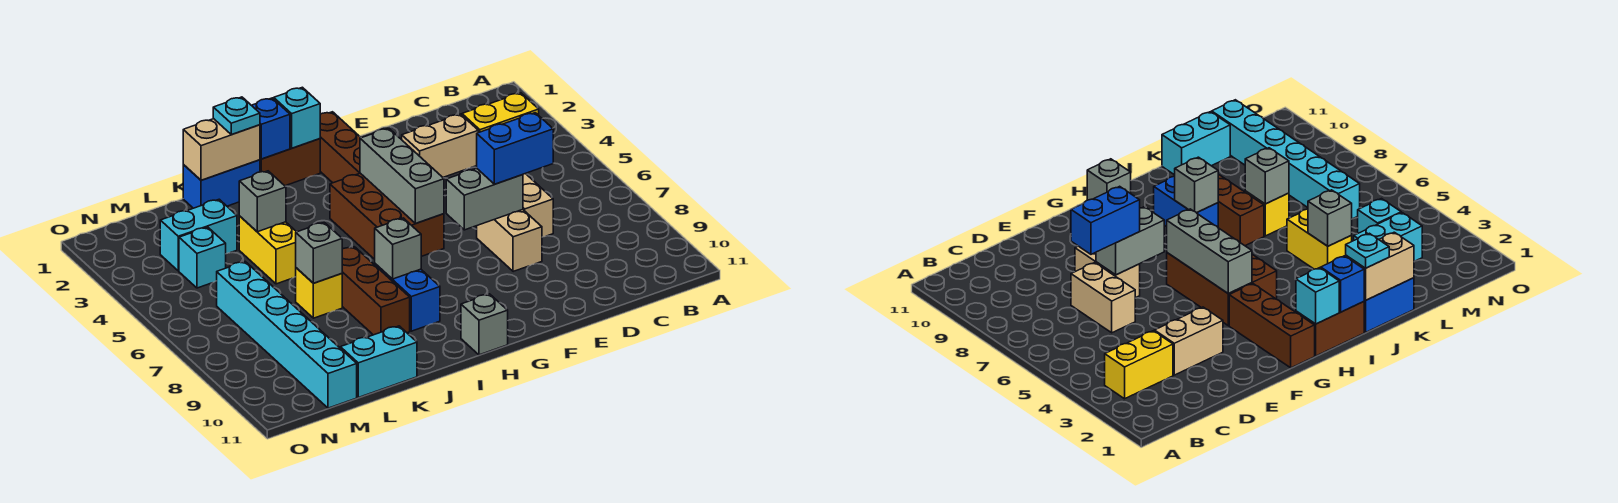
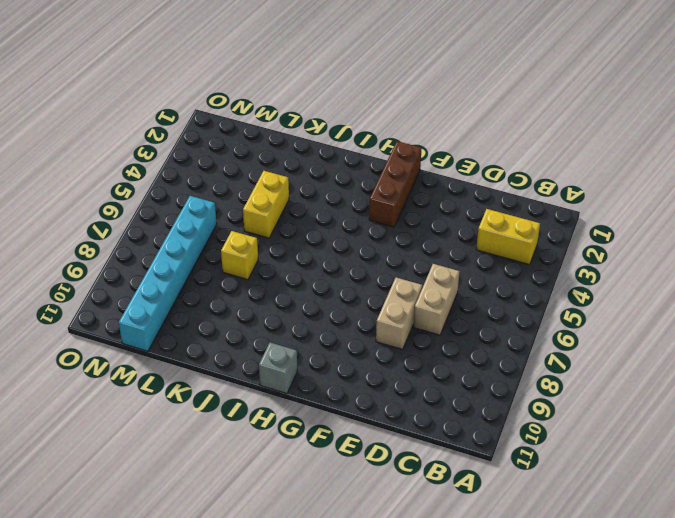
none -> tan 1x2 brick [402,114,478,177]
none -> brown 2x3 brick [330,173,444,259]
none -> brown 1x2 brick [260,139,320,186]

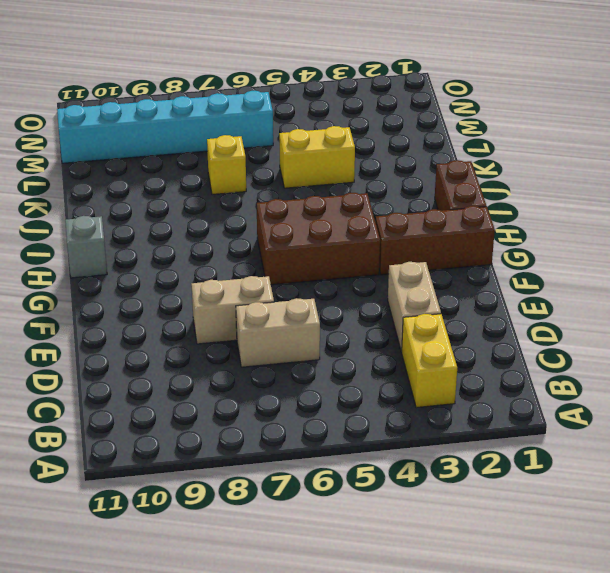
none -> blue 1x2 brick [375,264,440,331]
none -> blue 1x2 brick [183,160,260,208]
none -> brown 1x3 brick [342,247,410,335]

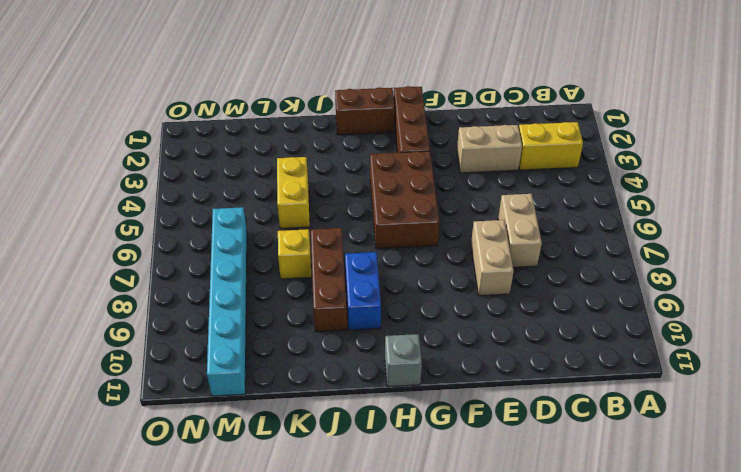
none -> blue 1x2 brick [183,160,260,208]
none -> cyan 1x2 brick [340,326,417,397]
none -> cyan 1x2 brick [160,199,237,271]

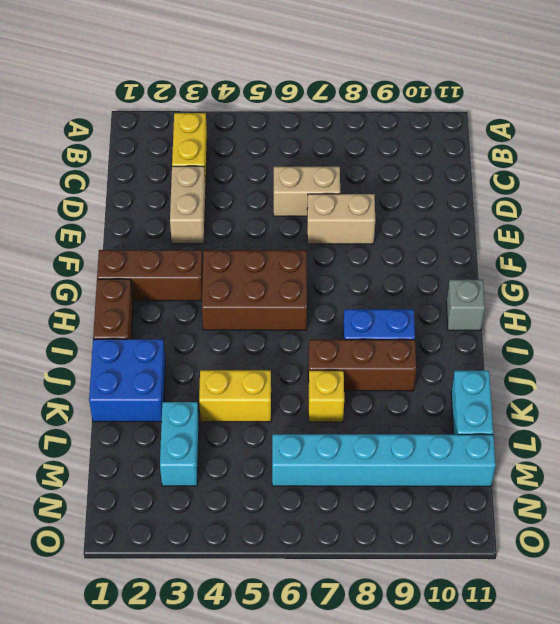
blue 2x2 brick [89,339,165,422] -> blue 1x2 brick [183,160,260,208]
none -> cyan 1x1 brick [179,227,226,288]
none -> grey 1x2 brick [446,168,523,230]
none -> grey 1x3 brick [360,128,444,223]

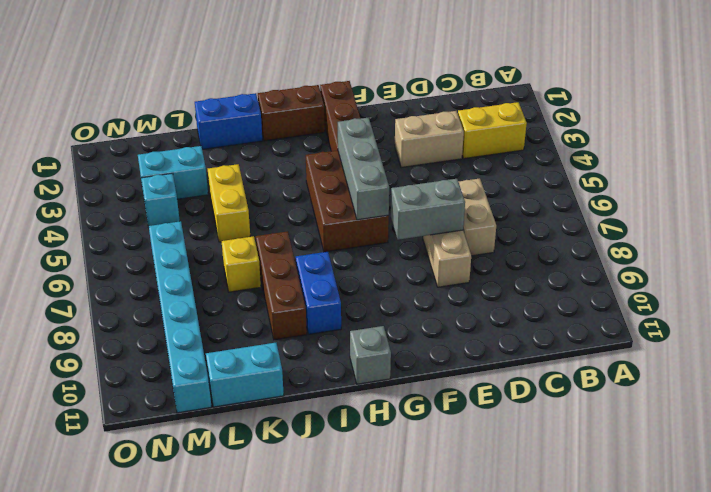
none -> cyan 1x1 brick [274,87,320,148]
none -> blue 1x1 brick [252,98,290,159]
none -> grey 1x1 brick [375,218,421,279]

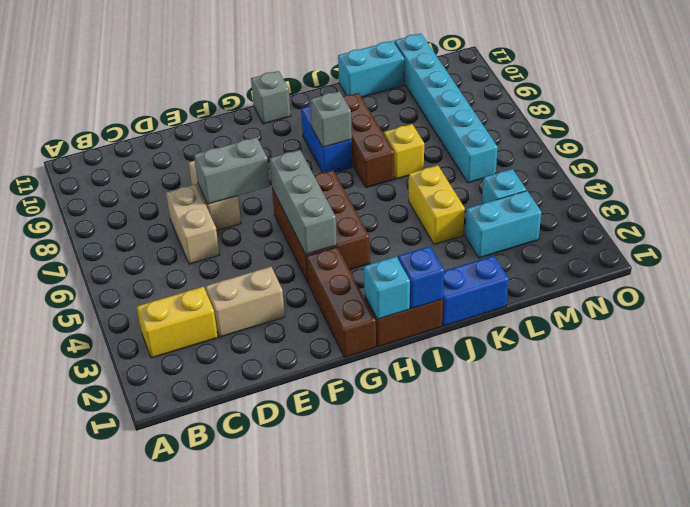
none -> tan 1x2 brick [183,119,260,180]
none -> grey 1x1 brick [239,171,286,232]
none -> grey 1x1 brick [296,222,342,283]

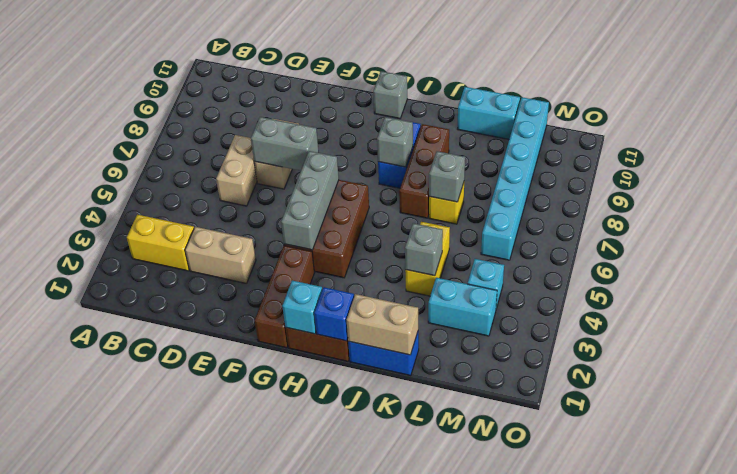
none -> blue 1x2 brick [477,113,553,184]
none -> cyan 1x1 plate [213,97,260,135]

